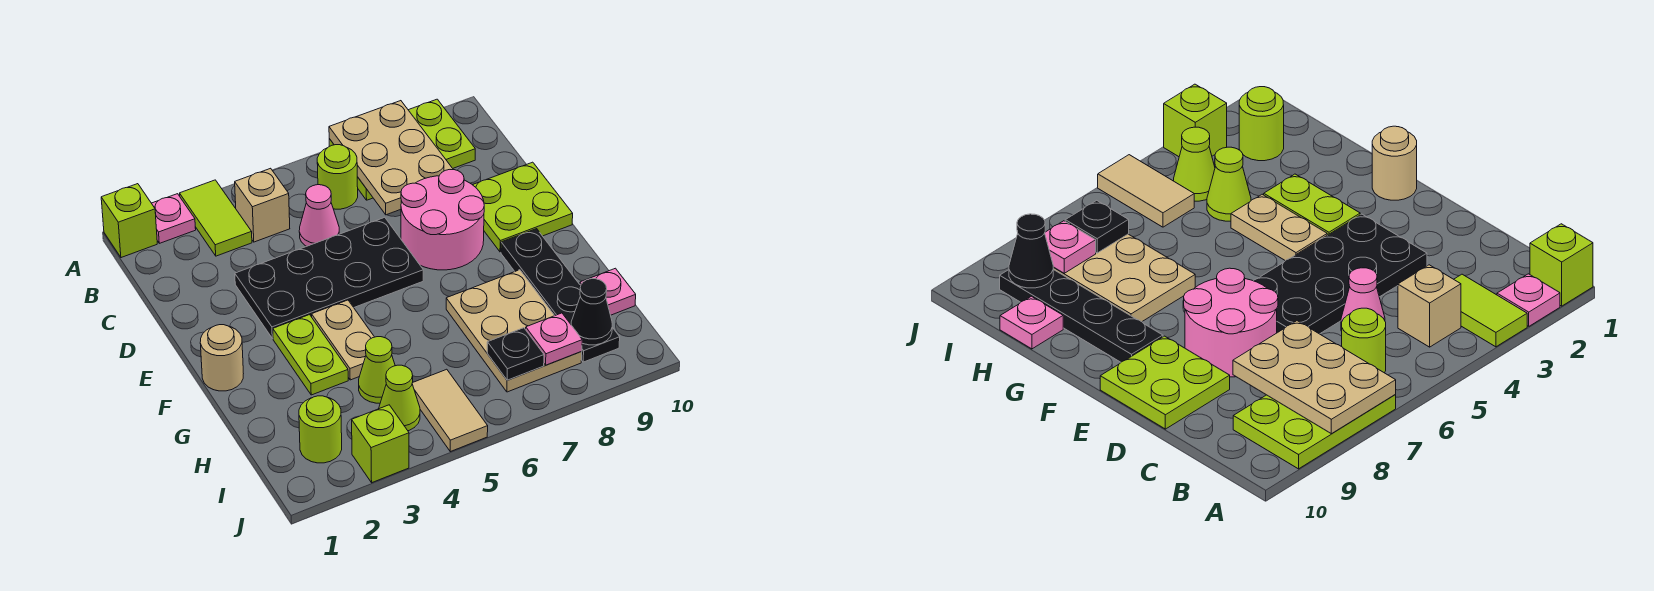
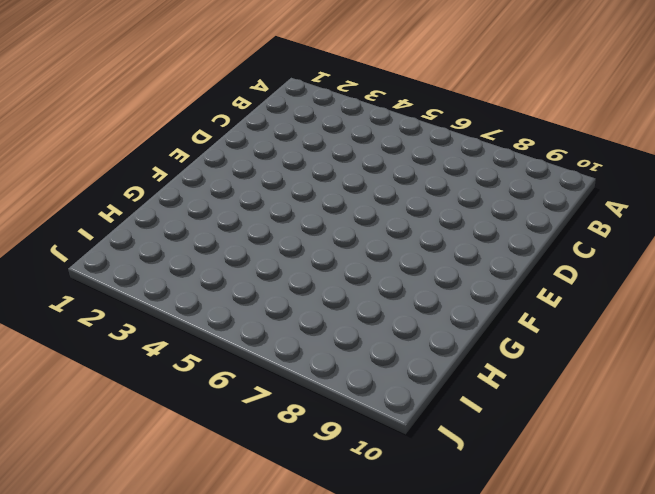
none -> lime 1x1 brick [101,184,157,258]
none -> pink 1x1 plate [152,194,196,243]
none -> lime 1x2 tile [180,180,252,256]

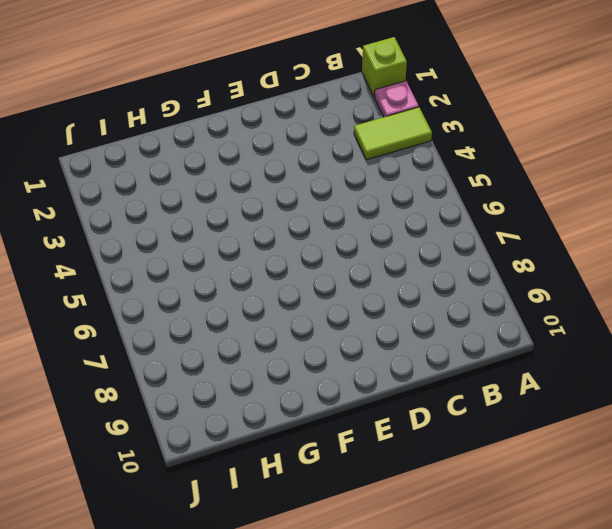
none -> lime 2x3 plate [329,99,475,200]
none -> tan 1x1 brick [235,168,290,242]
none -> lime 1x1 round brick [317,145,358,209]

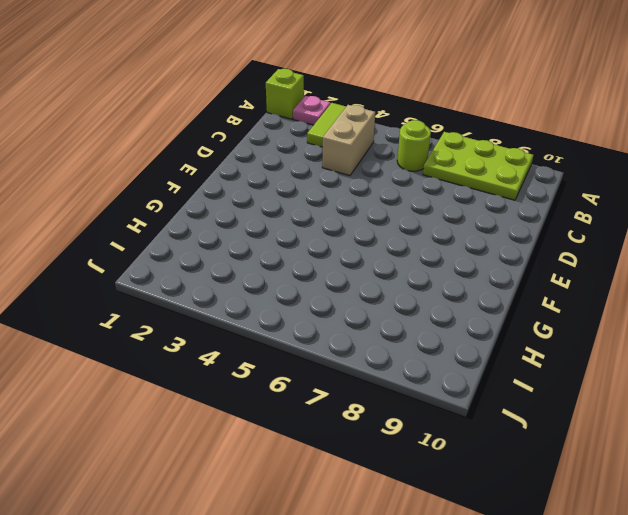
tan 1x2 brick [322,105,375,176] -> tan 1x1 brick [235,168,290,242]
none -> pink 1x1 cone [299,185,339,246]
none -> black 2x4 plate [235,217,423,338]
none -> pink 2x2 round brick [401,170,484,270]

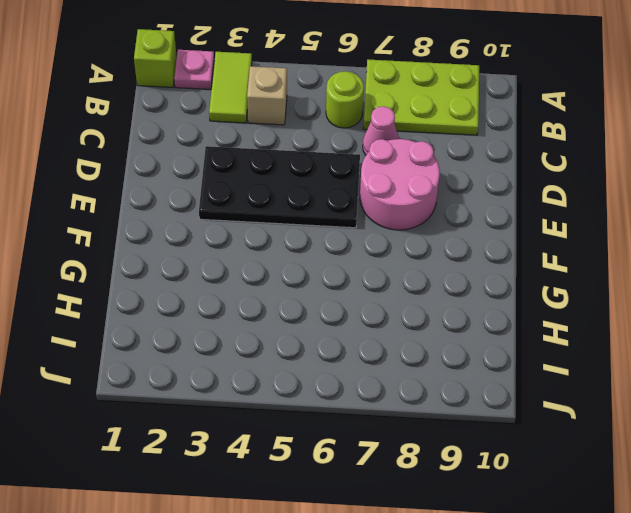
pink 1x1 cone [363,106,399,155] -> pink 1x1 cone moved to [299,185,339,246]
none -> lime 2x2 plate [473,162,573,252]
none -> tan 1x1 round brick [200,325,243,391]
none -> lime 1x2 plate [273,315,348,395]

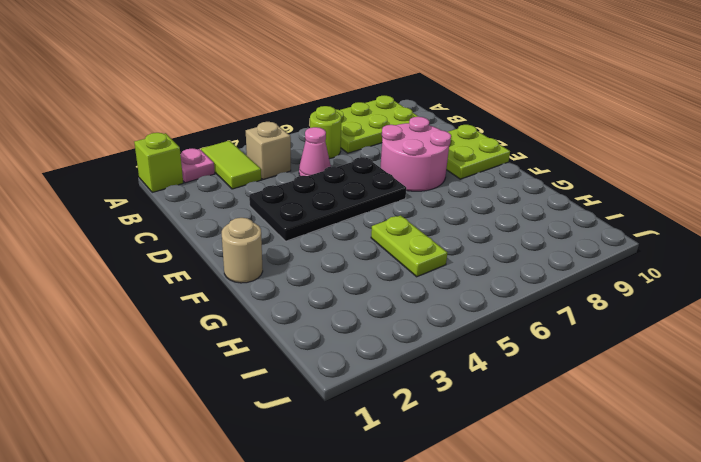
lime 1x2 plate [371,215,447,277] -> lime 1x2 plate moved to [273,315,348,395]
none -> tan 1x2 plate [312,300,374,380]
none -> black 1x4 plate [501,229,620,362]
none -> tan 2x3 plate [446,270,582,392]

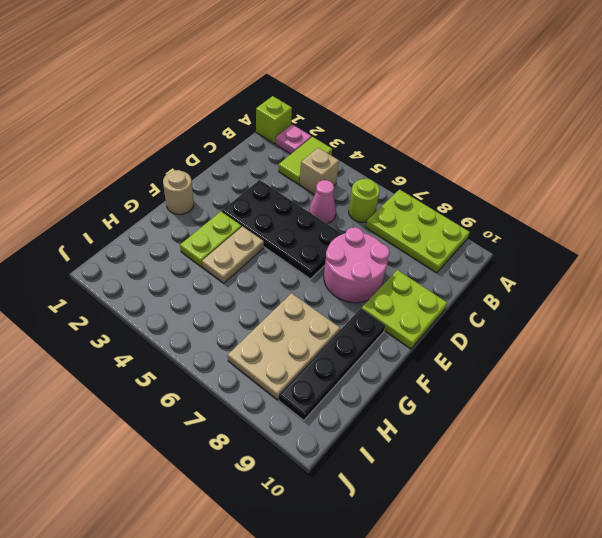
none -> lime 1x1 cone [359,337,395,403]
none -> pink 1x1 plate [580,268,636,315]
none -> lime 1x1 round brick [299,396,342,463]

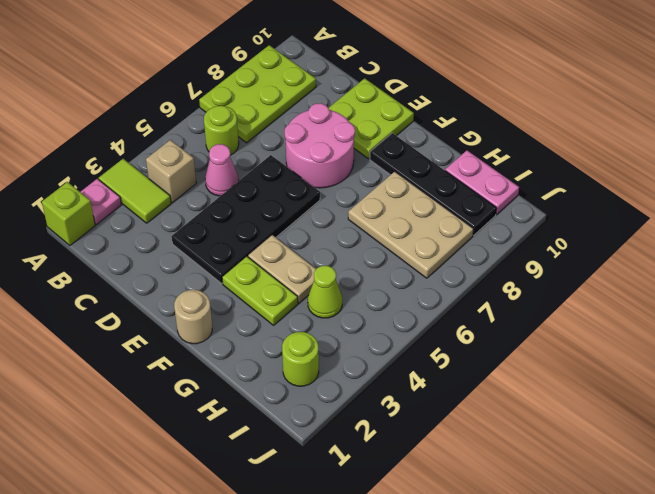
pink 1x2 plate [445,151,519,214] -> pink 1x1 plate [580,268,636,315]
none -> lime 1x1 cone [379,365,420,431]
none -> tan 1x2 tile [412,369,488,452]
none -> lime 1x1 brick [352,405,409,483]

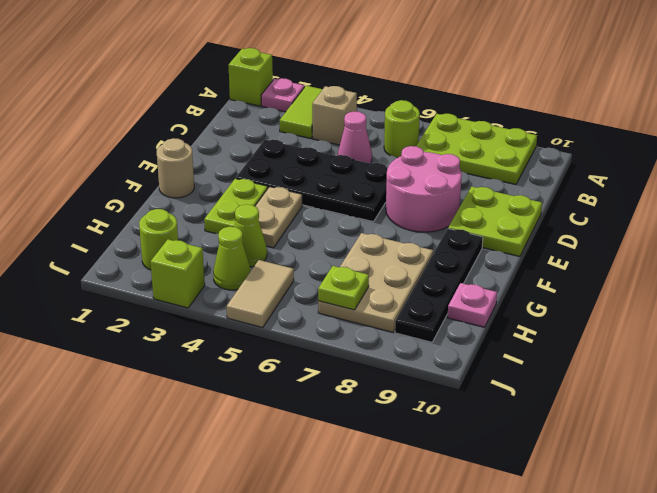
lime 1x1 plate [318,266,369,310] -> black 1x1 plate [487,328,544,380]
none -> tan 2x3 plate [329,101,453,215]
none -> pink 1x1 plate [526,313,582,365]
none -> black 1x1 cone [571,279,612,345]

